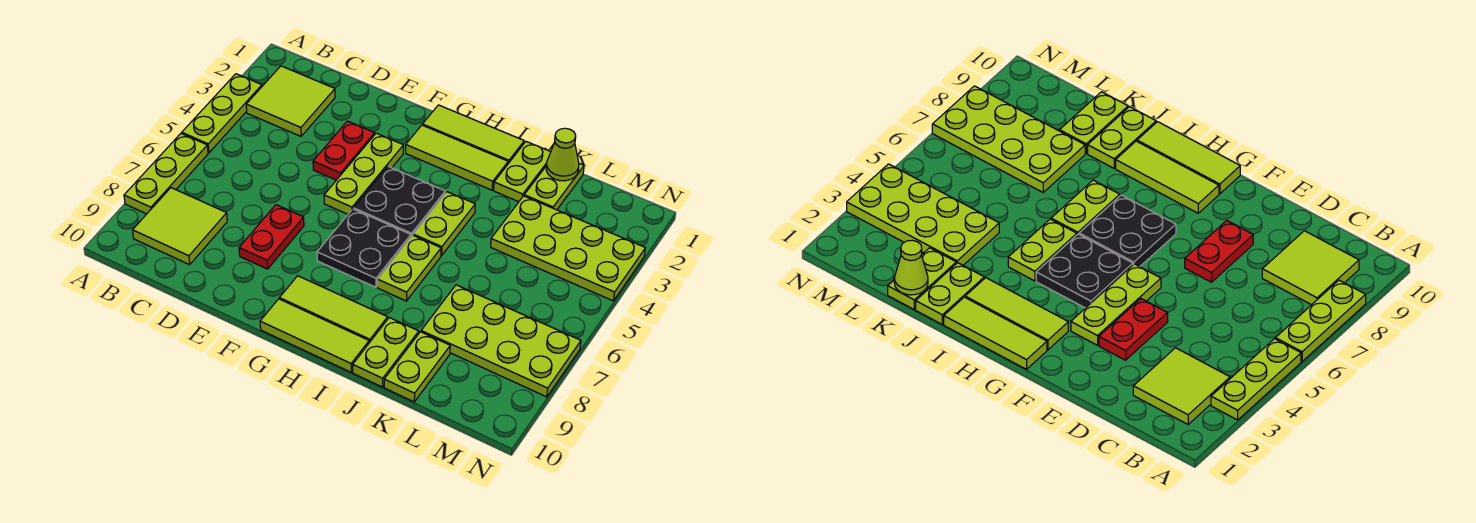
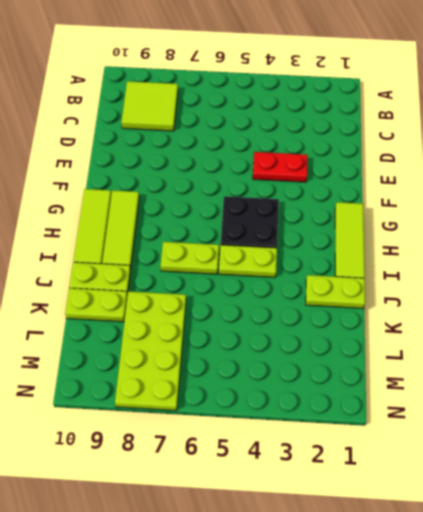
none -> lime 1x3 plate [182,74,262,153]
none -> lime 1x3 plate [124,134,208,214]
none -> lime 2x2 tile [246,66,335,136]

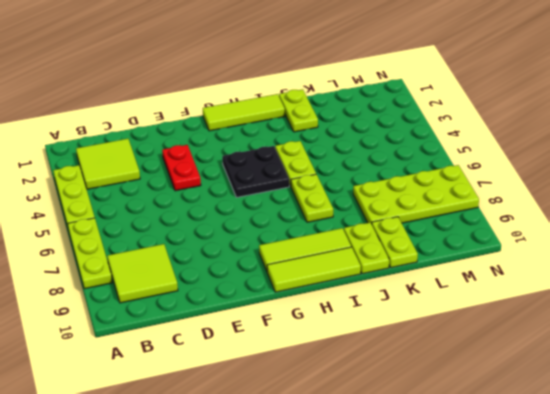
none -> red 1x2 plate [239,205,304,269]
none -> lime 1x3 plate [324,133,403,214]
none -> lime 1x3 tile [406,125,508,190]

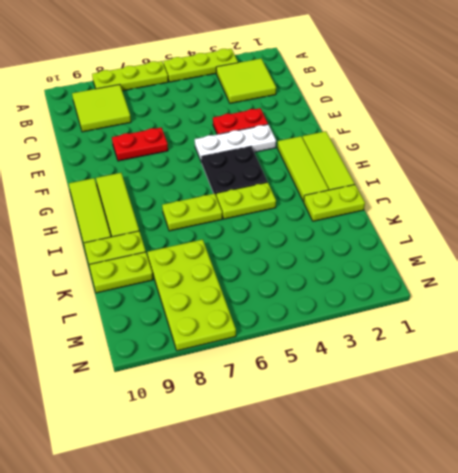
white 1x3 plate [195,125,276,163] -> lime 1x3 plate [324,133,403,214]
none -> black 2x2 plate [317,209,411,287]
none -> lime 1x2 plate [524,164,584,210]
none -> lime 2x4 plate [491,196,645,301]

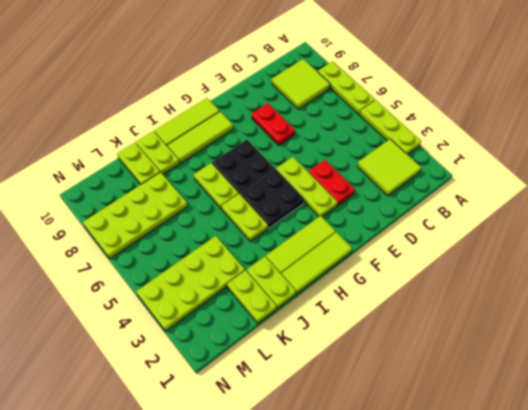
none -> lime 1x1 cone [546,128,579,181]

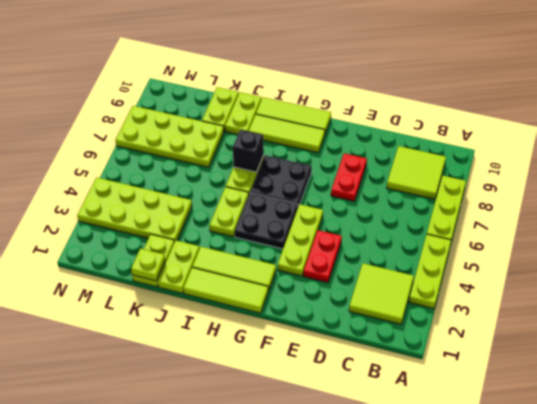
black 1x1 brick [233,130,264,172] -> none
lime 1x1 plate [131,249,165,281] -> lime 1x1 cone [546,128,579,181]

